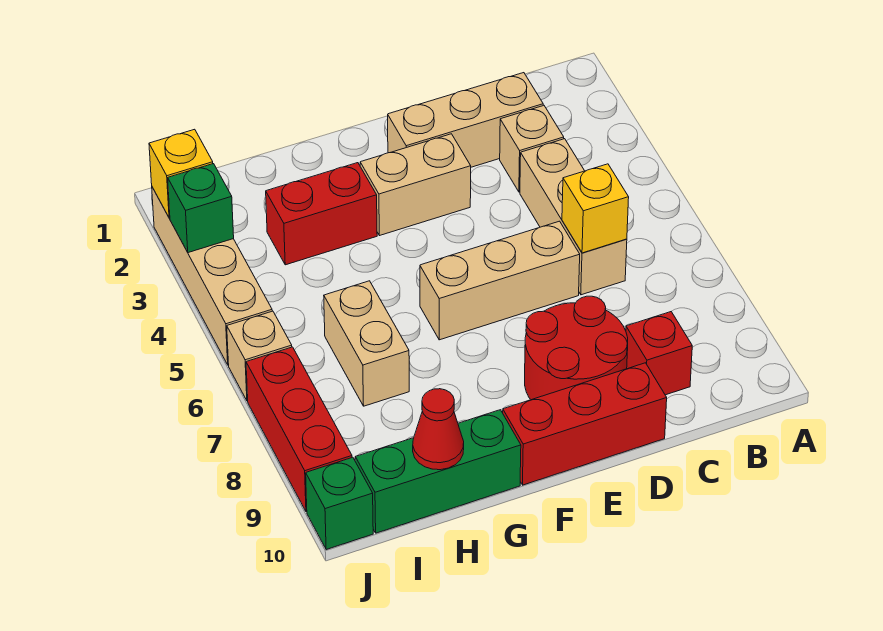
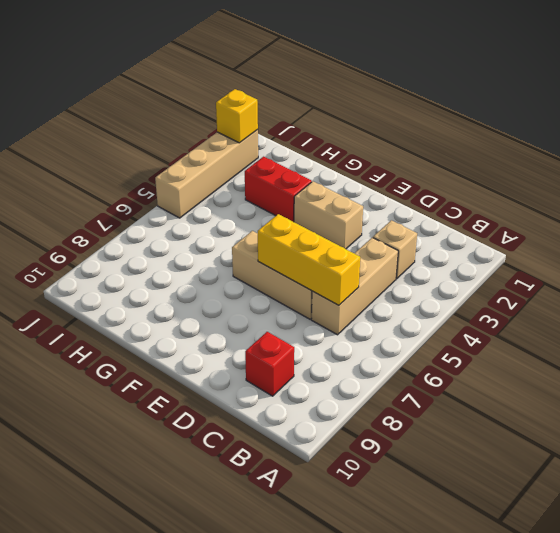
yellow 1x3 brick [258,214,360,305] -> yellow 1x1 brick [562,164,629,253]
none -> tan 1x3 brick [388,73,543,167]
none -> red 2x2 round brick [525,296,628,400]
none -> red 1x3 brick [503,363,667,485]

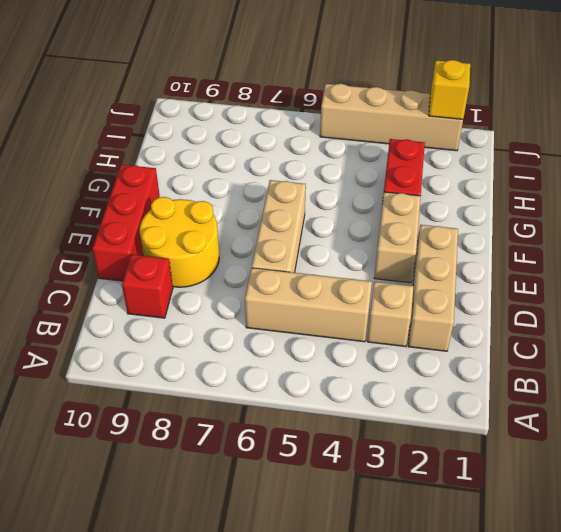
yellow 2x2 round brick [140,197,219,287] -> red 2x2 round brick [525,296,628,400]
none -> green 1x3 brick [355,410,521,533]
none -> tan 1x2 brick [324,281,409,406]
none -> tan 1x1 brick [227,311,292,401]

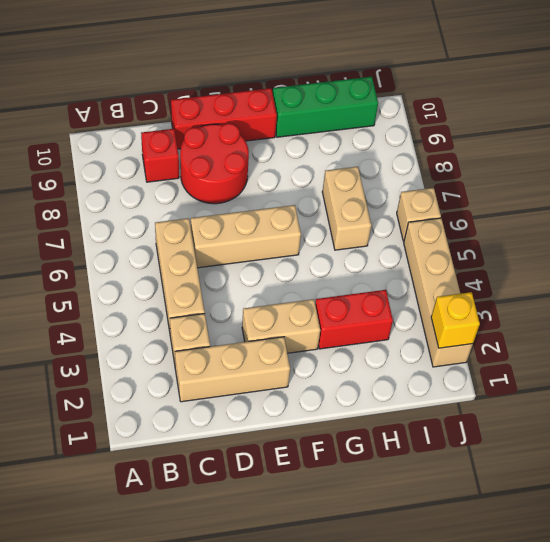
none -> red 1x3 brick [246,347,352,512]
none -> green 1x1 brick [306,457,373,550]
none -> yellow 1x1 brick [562,164,629,253]

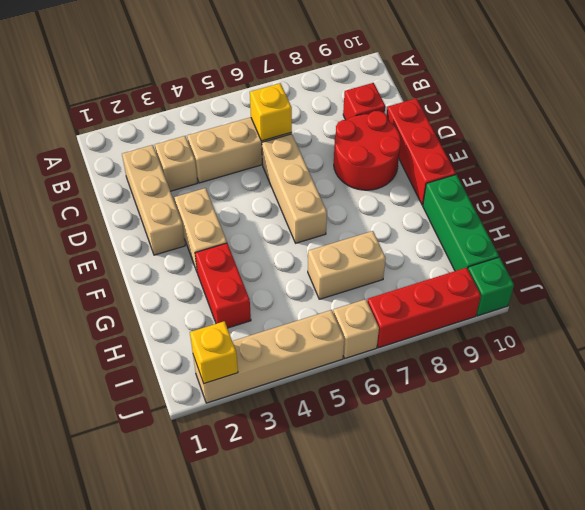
none -> red 1x1 cone [413,389,464,470]
none -> green 1x1 brick [168,164,234,253]

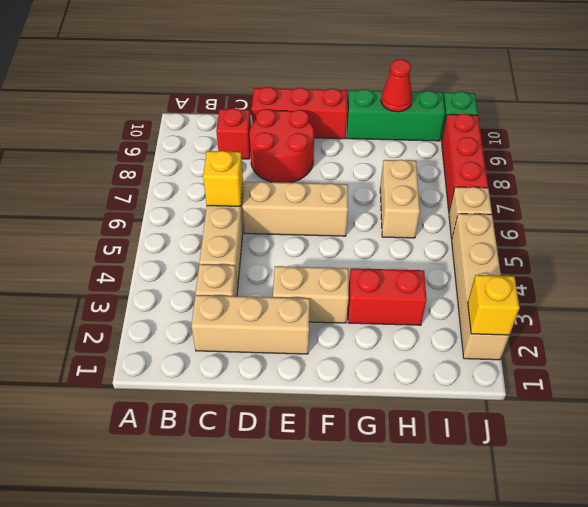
none -> green 1x1 brick [168,164,234,253]

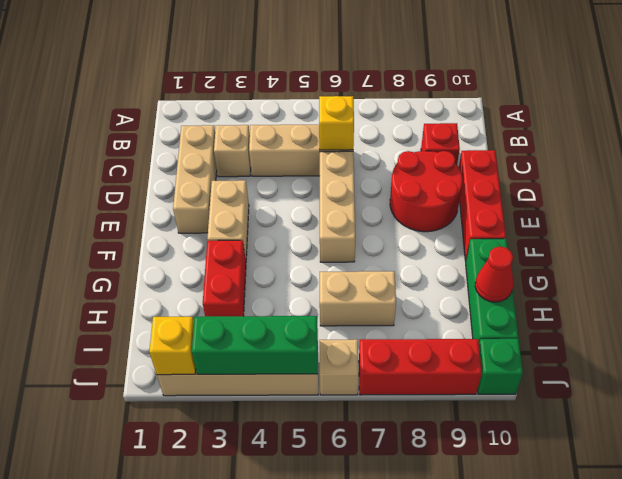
green 1x3 brick [192,316,318,374] -> green 1x1 brick [168,164,234,253]

